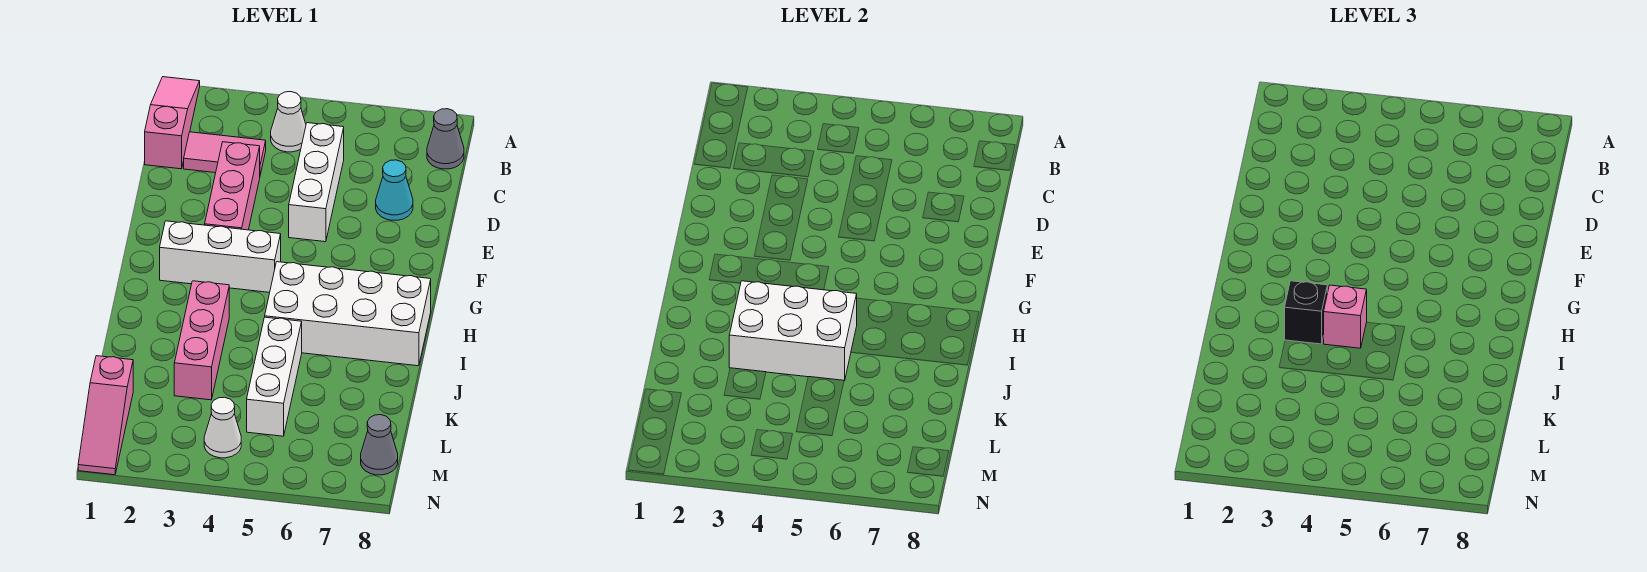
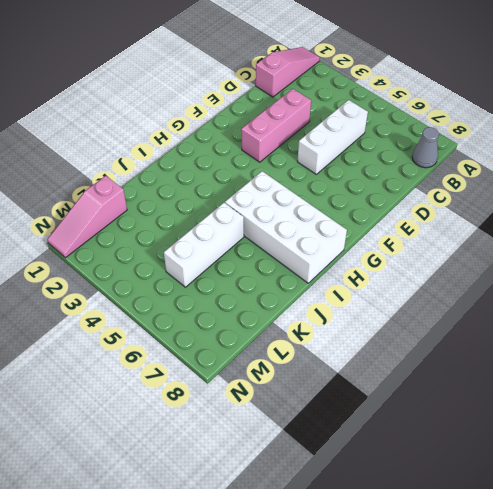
none -> white 1x1 cone [271,92,306,152]
none -> pink 1x2 tile [184,132,266,175]
none -> cyan 1x1 cone [376,160,413,220]

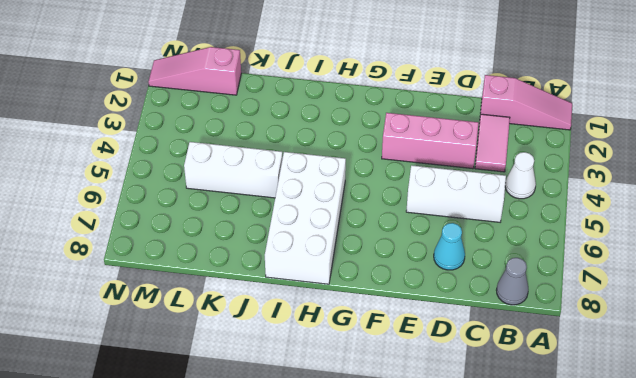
none -> white 1x3 brick [160,221,281,292]
none -> pink 1x3 brick [174,281,229,400]
none -> white 1x1 cone [204,397,241,458]

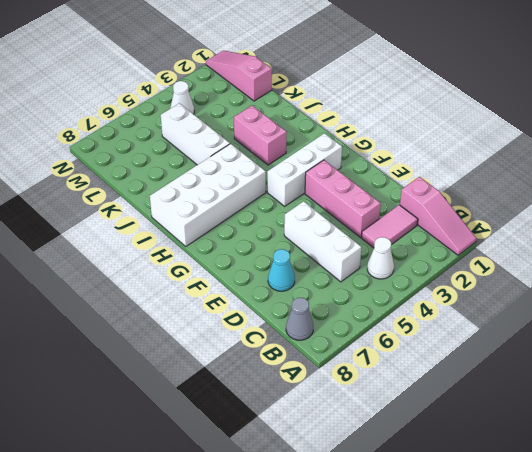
pink 1x2 brick [234,106,287,165] -> pink 1x3 brick [174,281,229,400]
none -> grey 1x1 cone [361,415,398,475]
none -> white 2x3 brick [729,281,857,381]
none -> black 1x1 brick [1285,281,1327,344]

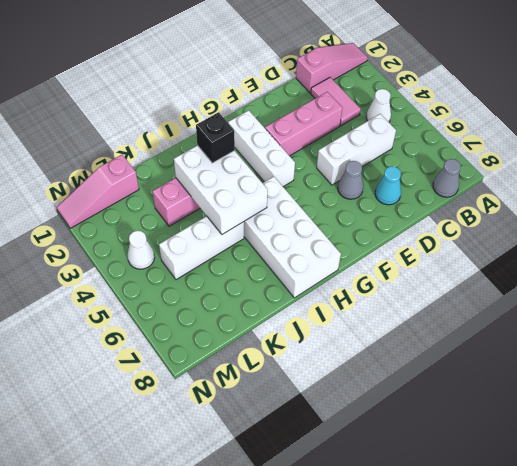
grey 1x1 cone [338,161,363,199] -> grey 1x1 cone moved to [361,415,398,475]
none -> pink 1x1 brick [1324,285,1367,348]

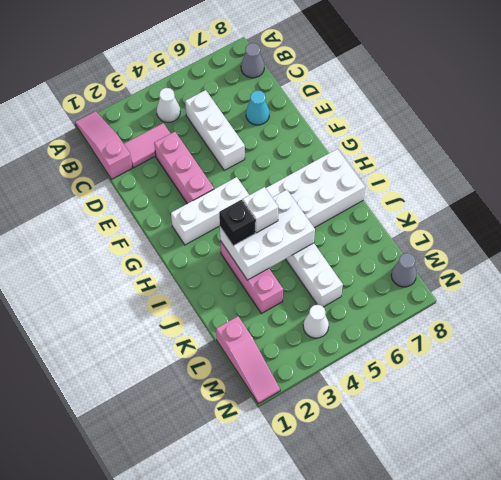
white 1x1 brick [243,187,278,233] -> pink 1x1 brick [1324,285,1367,348]

